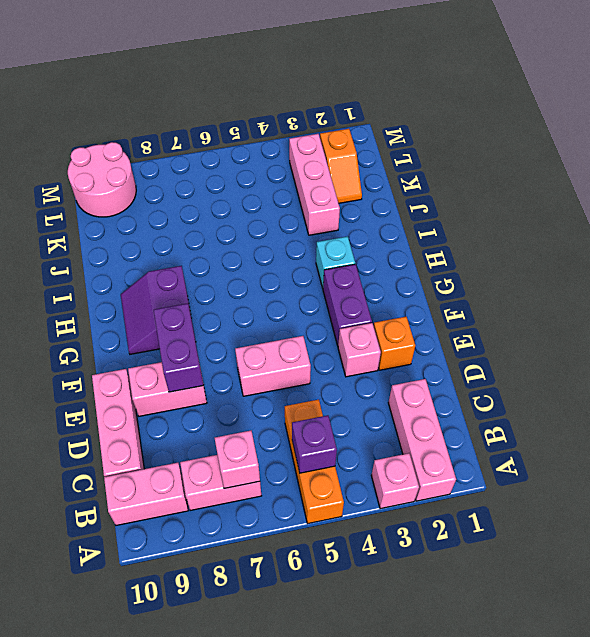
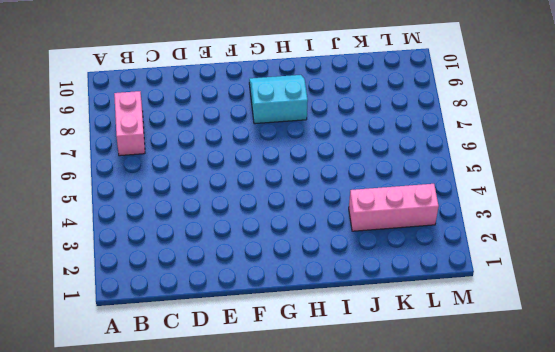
cyan 2x2 slope [249,75,308,124] -> purple 2x2 slope [121,266,193,354]
none -> pink 1x3 brick [388,379,456,501]
none -> pink 1x1 brick [371,453,419,509]
none -> orange 1x3 brick [285,400,344,524]

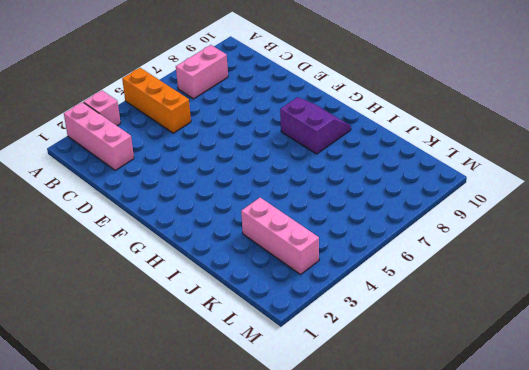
none -> pink 1x2 brick [104,463,188,525]
none -> pink 1x3 brick [92,369,144,477]
none -> orange 1x1 brick [374,317,415,370]

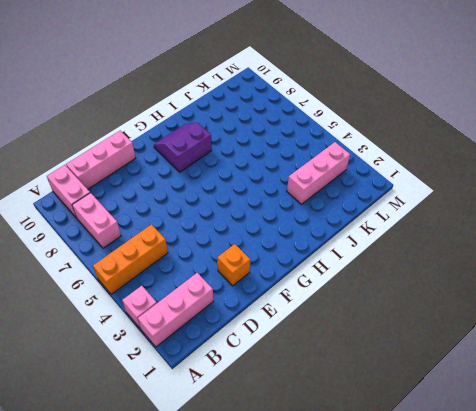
none -> pink 1x1 brick [338,323,381,377]
none -> pink 1x2 brick [235,336,311,396]
none -> pink 1x2 brick [128,362,207,416]

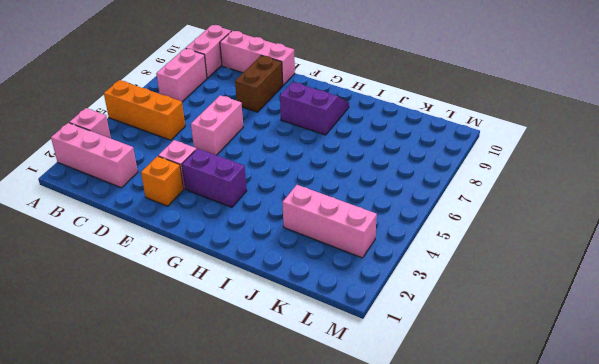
brown 1x2 brick [235,56,283,112] -> pink 1x2 brick [128,362,207,416]
none -> cyan 1x1 brick [316,236,355,288]
none -> orange 1x2 slope [320,129,362,203]
none -> pink 2x2 round brick [68,142,136,217]

